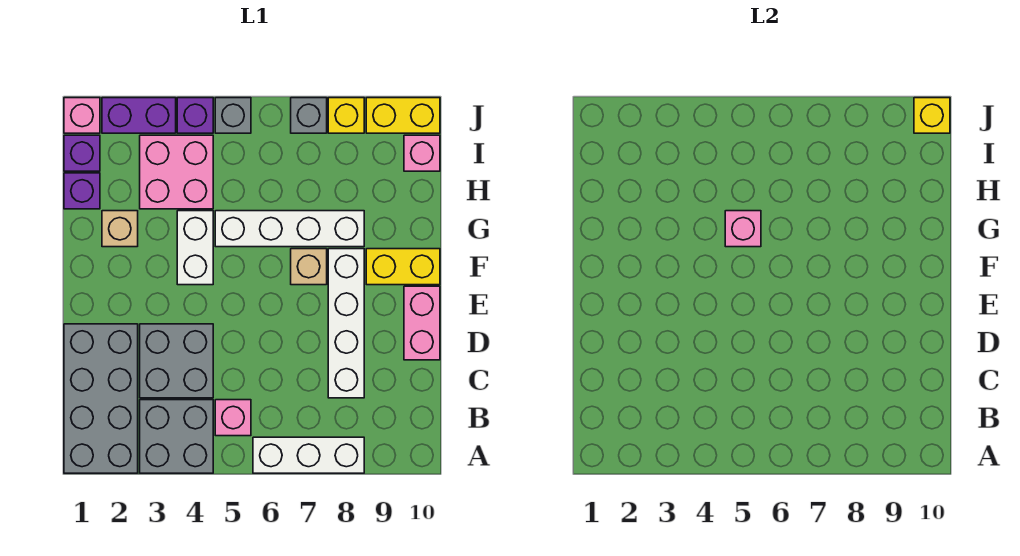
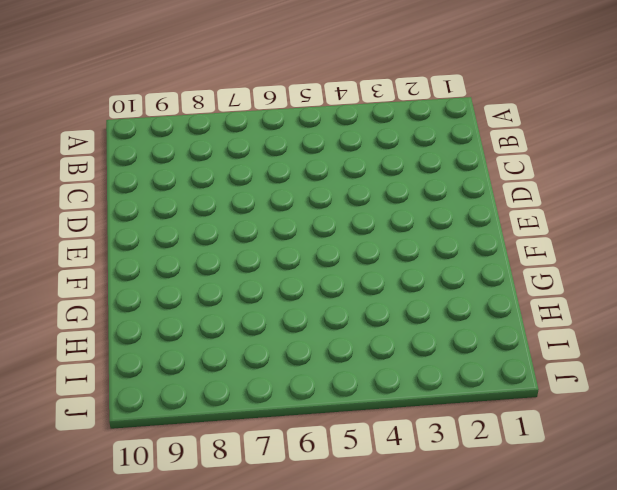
none -> grey 2x4 brick [64,324,138,473]
none -> grey 2x2 brick [140,400,213,473]
none -> white 1x3 brick [253,437,364,473]

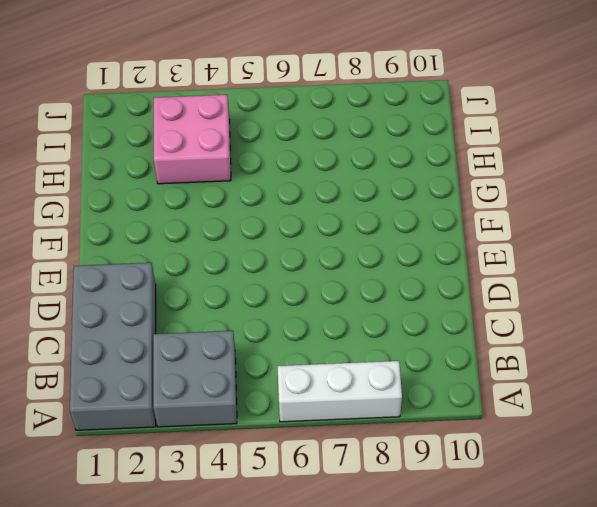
none -> pink 1x1 brick [215,400,251,436]
none -> grey 2x2 brick [140,324,213,398]
none -> white 1x4 brick [328,249,364,398]

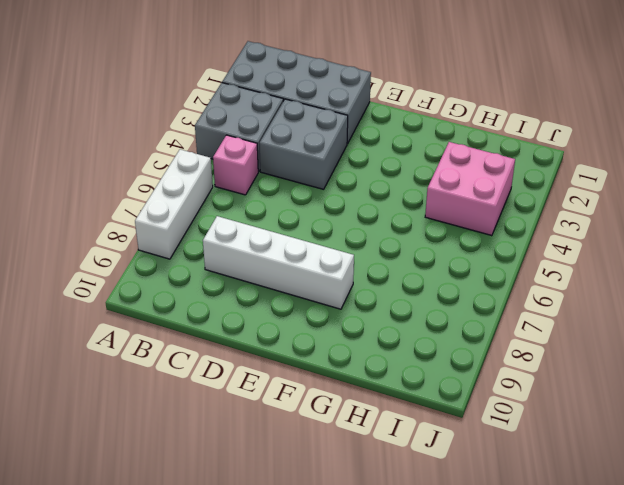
none -> pink 1x2 brick [404,286,440,360]
none -> white 1x2 brick [177,211,213,285]
none -> tan 1x1 brick [291,249,327,285]

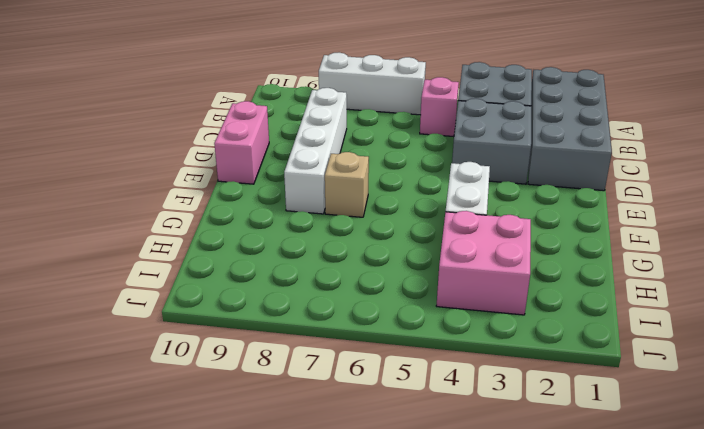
none -> yellow 1x2 brick [366,249,440,285]
none -> tan 1x1 brick [102,211,138,247]
none -> white 1x4 brick [215,211,364,247]

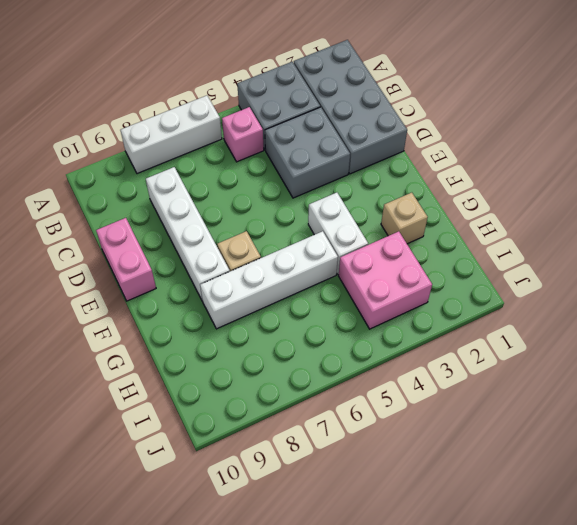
none -> yellow 1x2 brick [366,249,440,285]
none -> purple 1x1 brick [64,173,100,209]
none -> purple 1x1 brick [64,135,100,171]

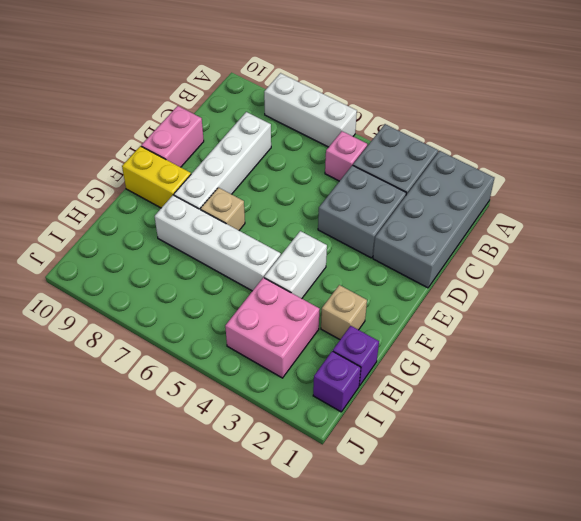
none -> pink 1x1 brick [404,135,440,171]
none -> pink 1x1 brick [64,98,100,133]
none -> purple 1x2 brick [102,98,176,133]

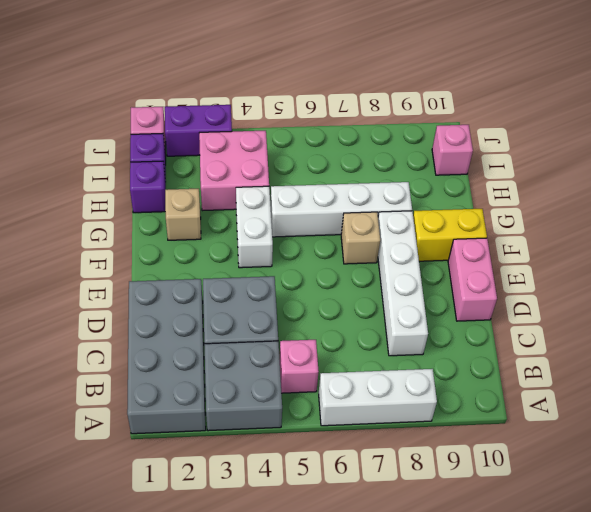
none -> purple 1x1 brick [177,98,213,133]
none -> grey 1x1 brick [215,98,251,133]
none -> grey 1x1 brick [291,98,327,133]

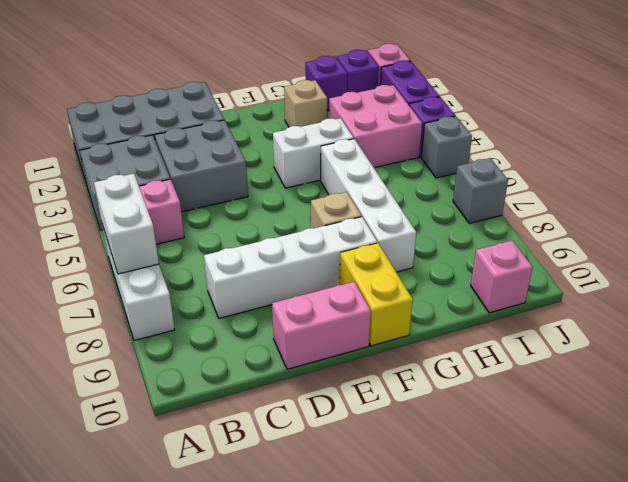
white 1x2 brick [94,174,159,274] -> none
none -> yellow 1x1 brick [328,98,364,133]
none -> yellow 1x2 brick [366,98,440,133]
none -> pink 1x1 brick [725,211,761,247]

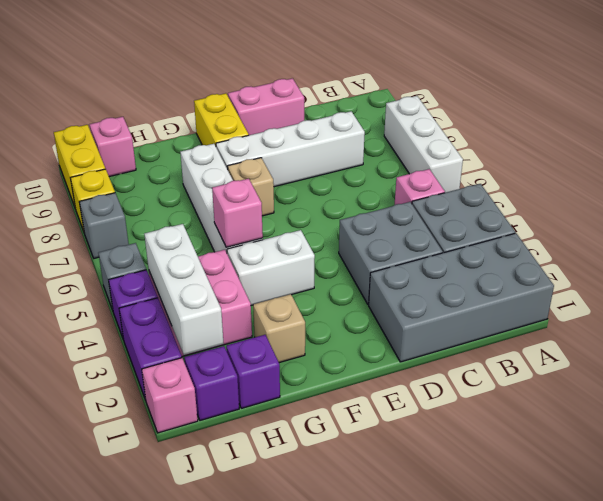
white 1x3 brick [144,224,224,355] -> none
none -> yellow 1x1 brick [914,98,950,133]

